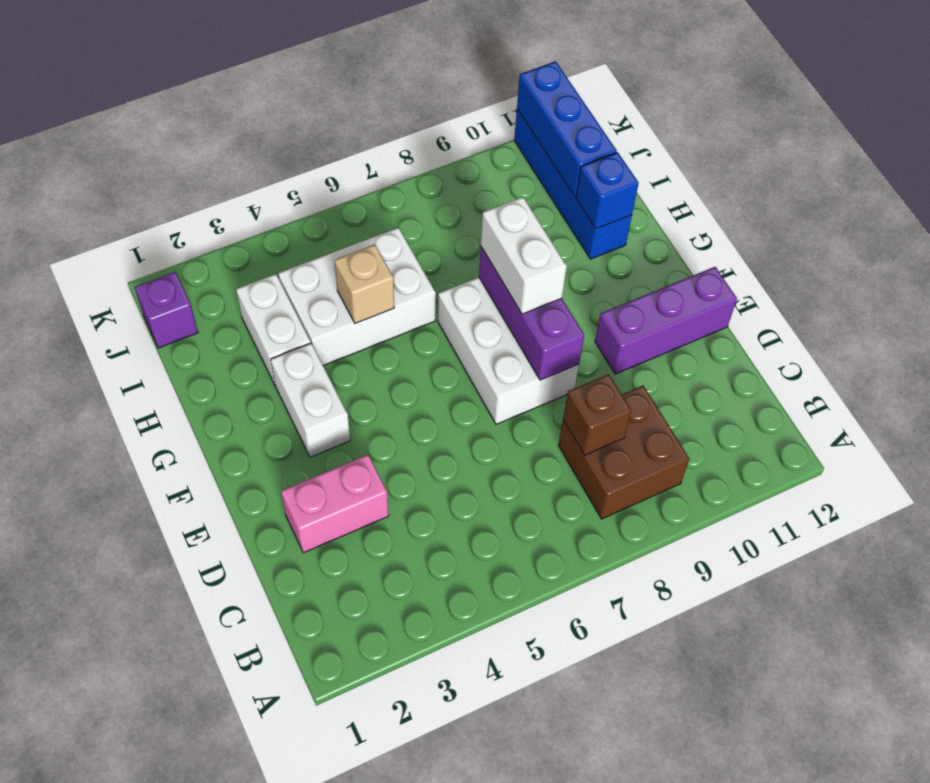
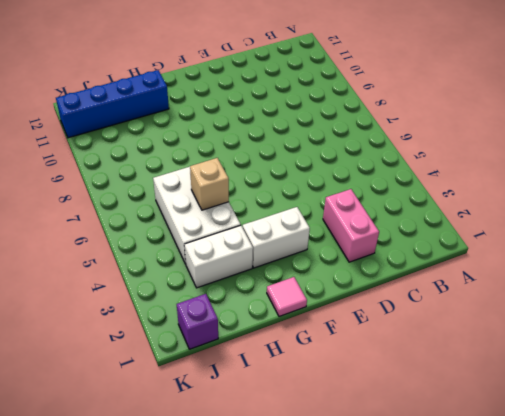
pink 1x1 tile [267,277,307,316] -> none
none -> brown 2x2 brick [559,386,689,519]
none -> white 2x3 brick [438,277,579,424]
none -> purple 1x3 brick [595,267,737,374]

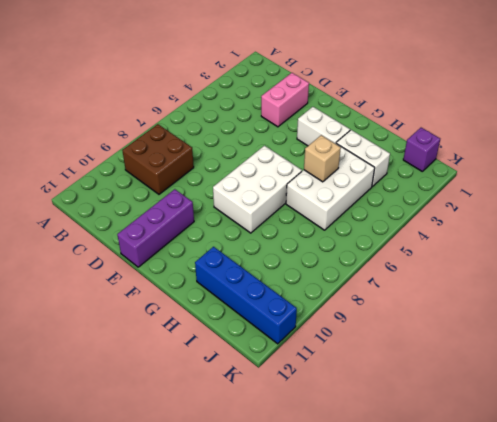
white 2x3 brick [213,146,302,233] -> white 2x3 brick turned to [438,277,579,424]
none -> brown 1x1 brick [563,374,631,455]
none -> purple 1x3 brick [479,247,584,380]
none -> blue 1x1 brick [576,152,639,229]

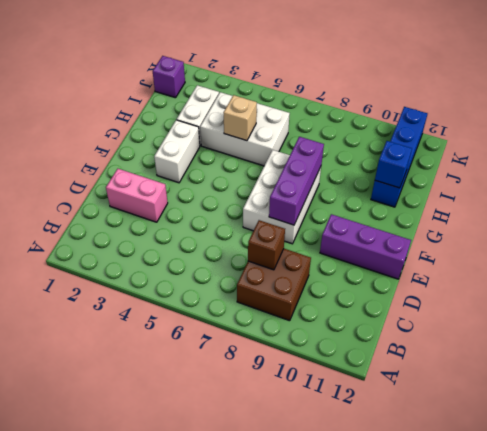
none -> blue 1x3 brick [517,61,617,197]
none -> white 1x2 brick [481,197,567,314]

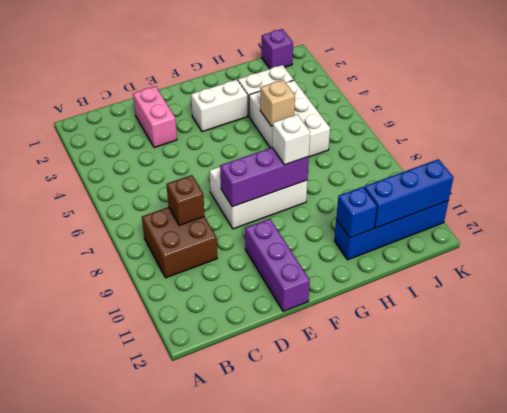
white 1x1 brick [272,115,310,165] -> white 1x2 brick [481,197,567,314]

